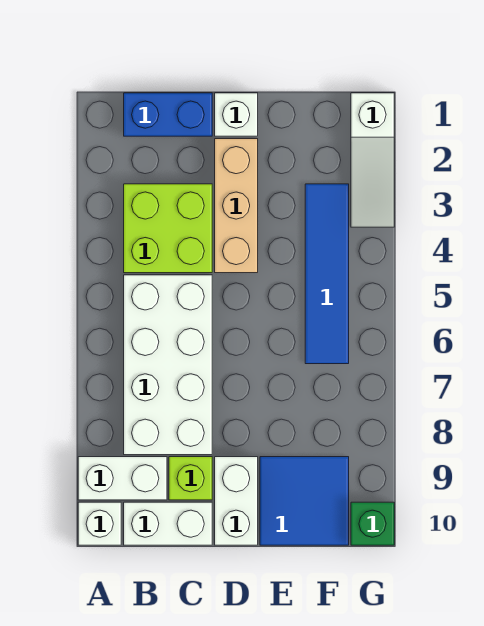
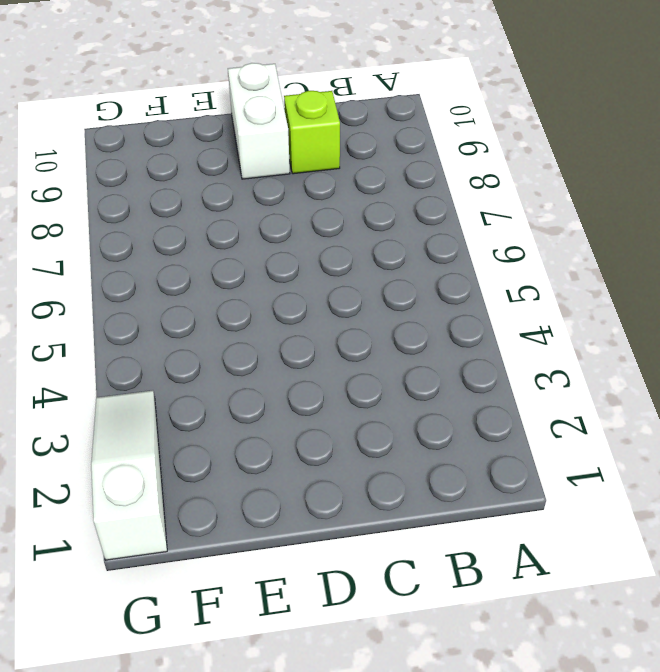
none -> white 1x2 brick [78,457,167,500]
none -> white 1x1 brick [78,502,121,545]
none -> blue 1x2 brick [124,93,212,136]

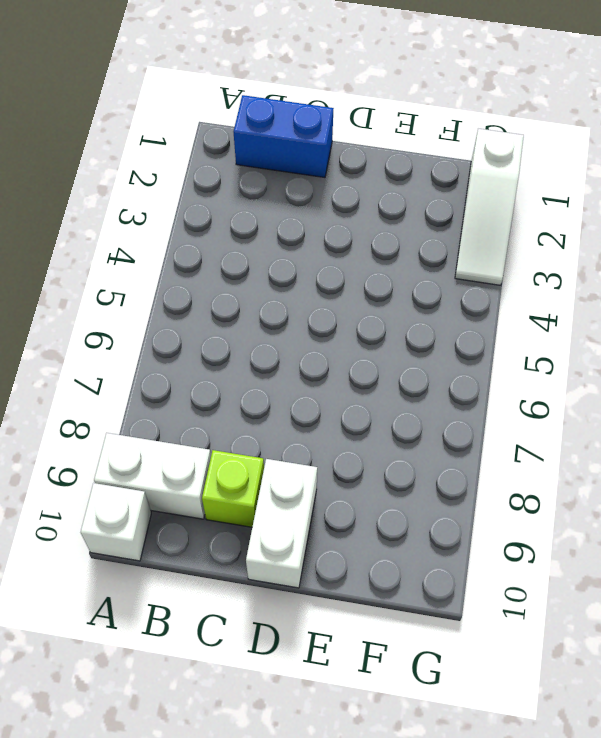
none -> lime 2x2 brick [124,184,212,273]
none -> white 2x4 brick [124,275,212,455]
none -> white 1x2 brick [124,502,212,545]

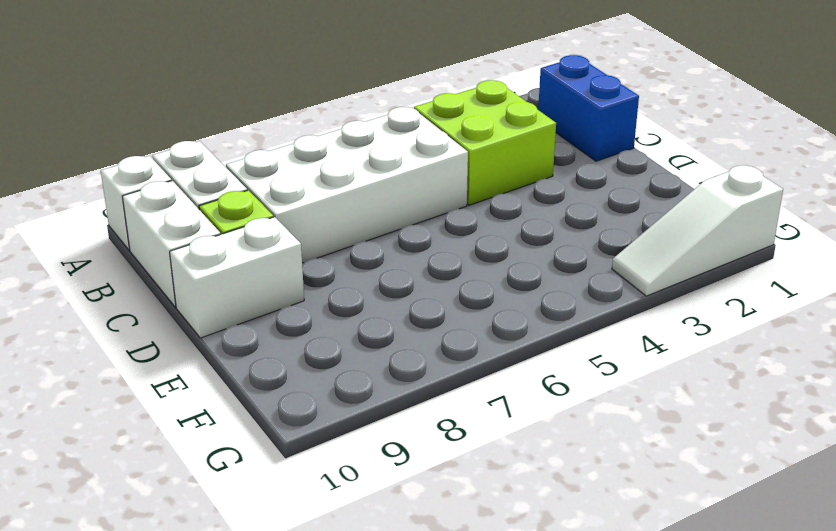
none -> white 1x1 brick [215,93,258,136]
none -> tan 1x3 brick [215,139,258,273]
none -> blue 2x2 tile [260,457,349,545]

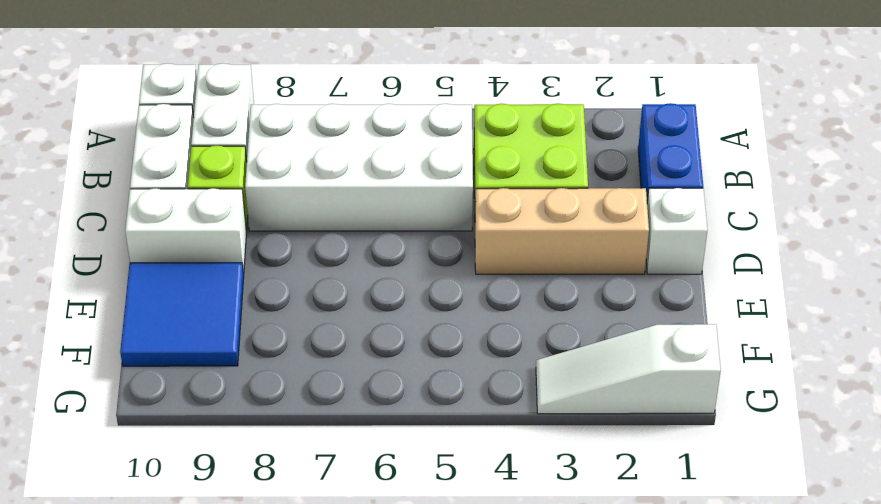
none -> blue 1x4 tile [305,184,349,364]
none -> green 1x1 brick [351,502,394,545]

